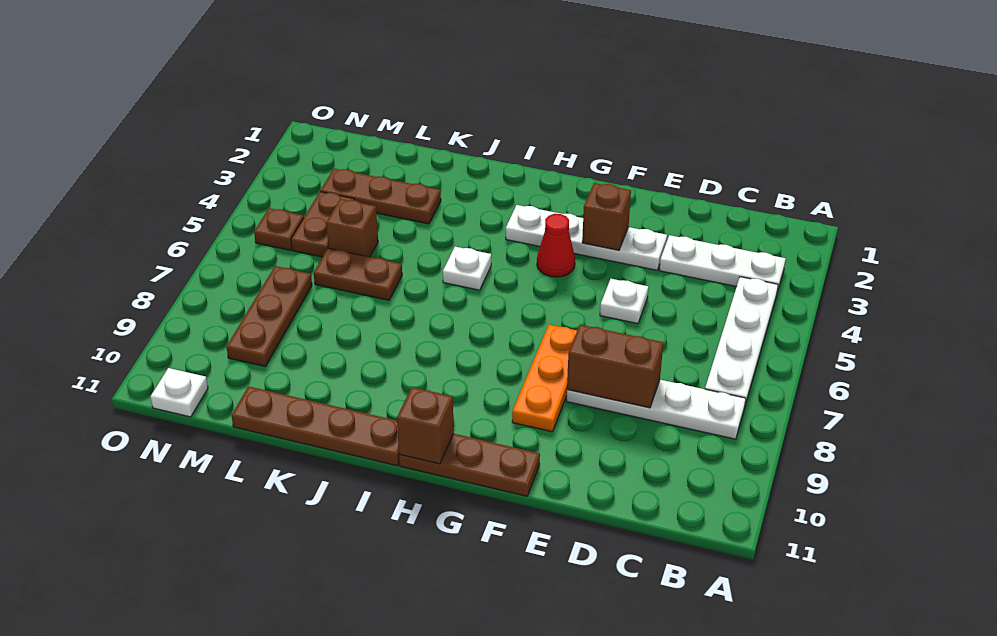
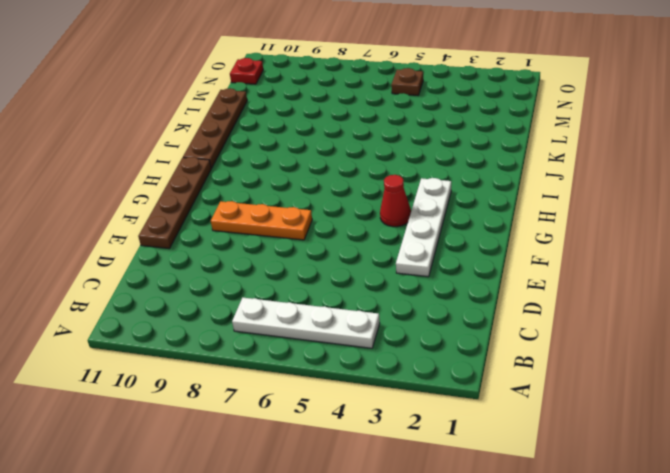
brown 1x4 plate [138,157,211,249] -> brown 1x3 plate [399,434,540,496]
red 1x1 plate [230,58,263,84] -> white 1x1 plate [150,368,208,417]
none -> white 1x3 plate [659,235,786,292]
none -> white 1x4 plate [567,380,746,439]
none -> white 1x1 plate [600,279,648,324]

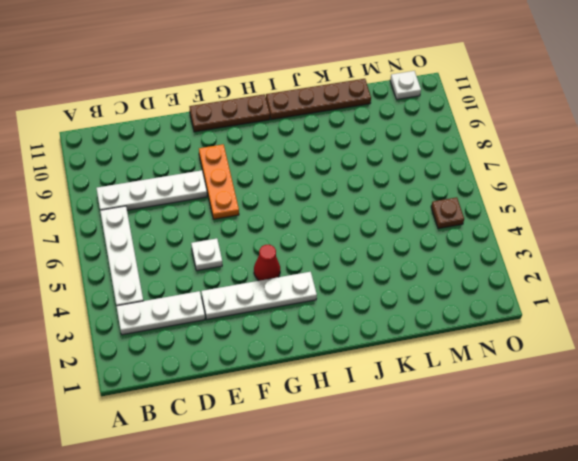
none -> white 1x1 plate [443,247,491,290]
none -> brown 1x3 plate [320,169,441,224]
none -> brown 1x2 plate [314,248,402,300]

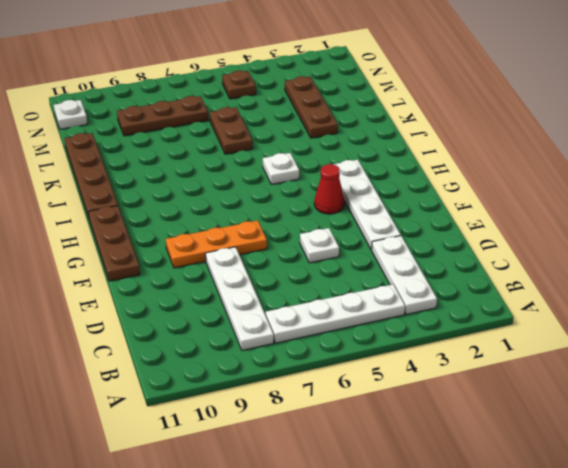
none -> brown 1x1 brick [326,199,378,257]
none -> brown 1x2 plate [291,192,354,257]
none -> brown 1x2 brick [567,325,663,408]

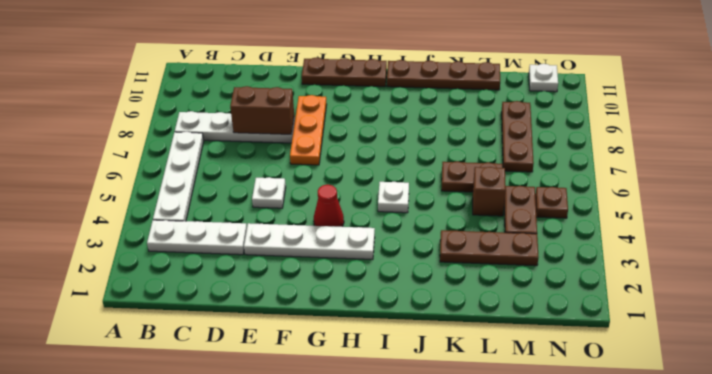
none -> brown 1x1 brick [582,183,631,250]
none -> brown 1x1 brick [397,387,454,464]

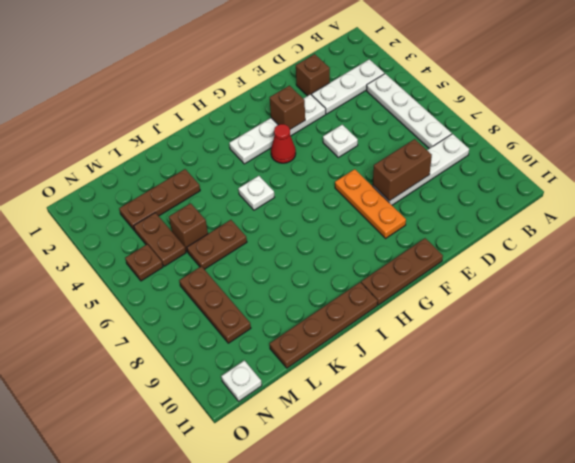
brown 1x1 brick [296,54,330,96] -> brown 1x1 brick moved to [397,387,454,464]

